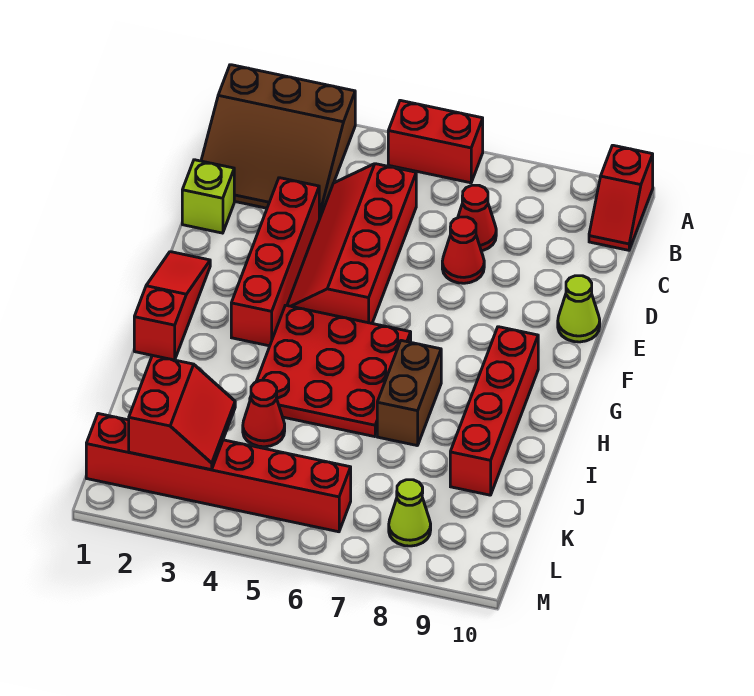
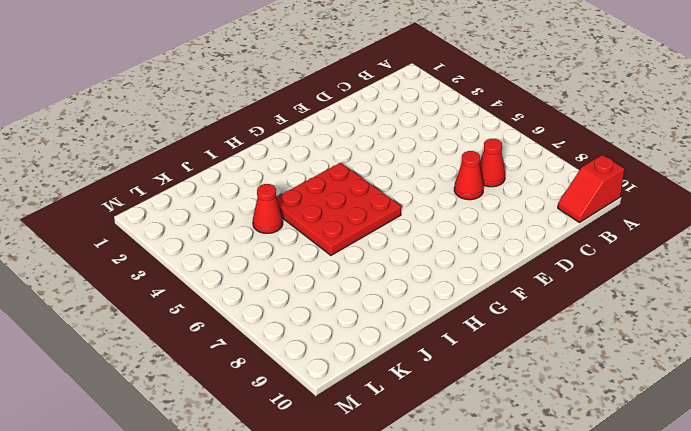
none -> brown 3x3 slope [201,65,355,219]
none -> red 1x2 brick [388,100,483,183]
none -> red 2x4 slope [287,164,416,323]

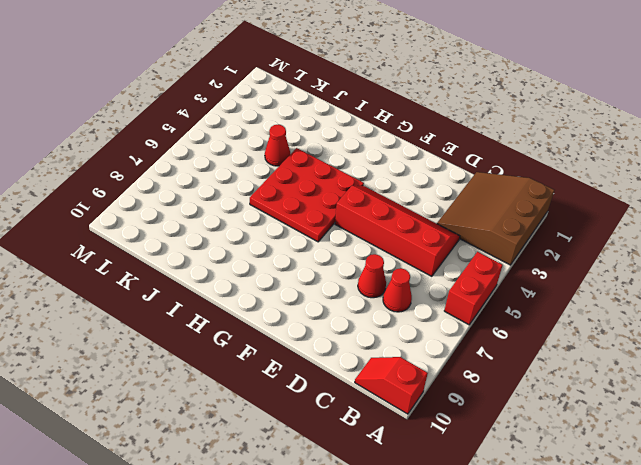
none -> lime 1x1 brick [182,160,234,233]
none -> red 1x4 brick [231,178,319,346]
none -> lime 1x1 cone [558,276,600,342]

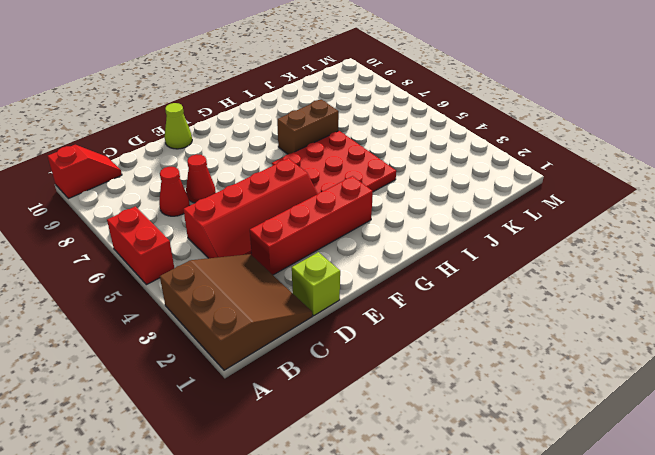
none -> red 1x3 slope [134,252,210,360]
none -> red 1x4 brick [450,327,538,495]
none -> red 1x1 cone [243,380,285,447]

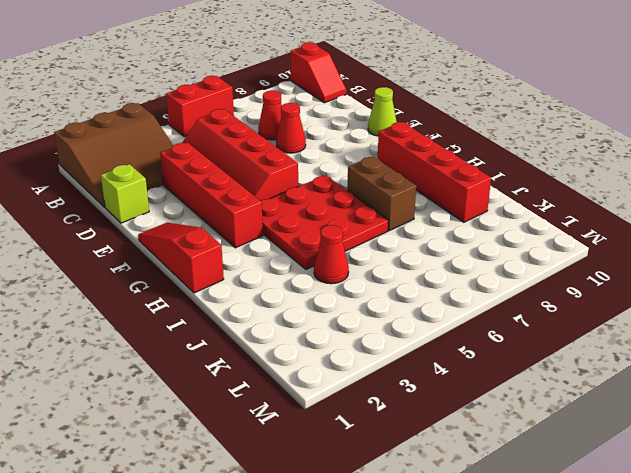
none -> red 1x6 brick [86,414,351,532]
none -> lime 1x1 cone [389,480,431,546]
none -> red 2x2 slope [129,355,235,470]

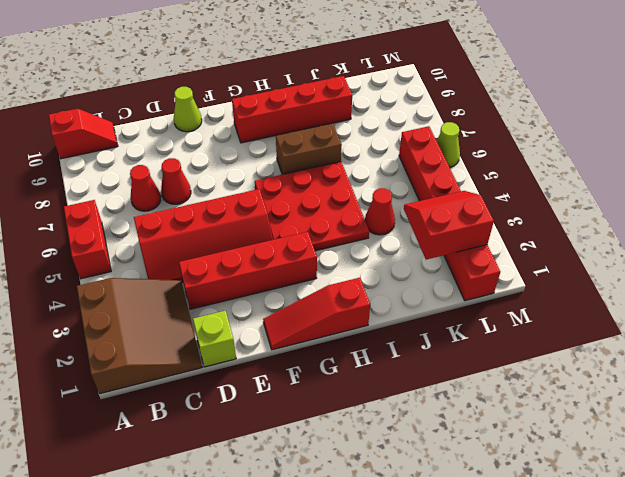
lime 1x1 cone [436,122,460,167] -> lime 1x1 cone moved to [389,480,431,546]

